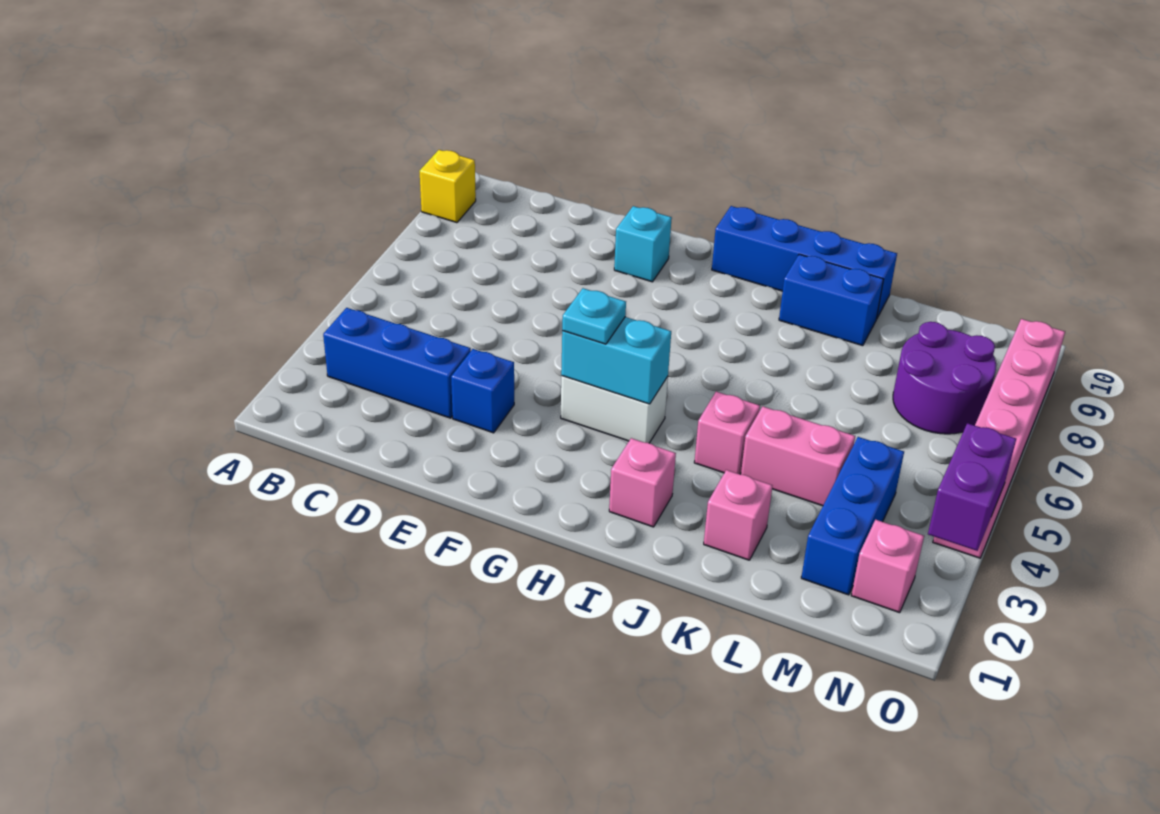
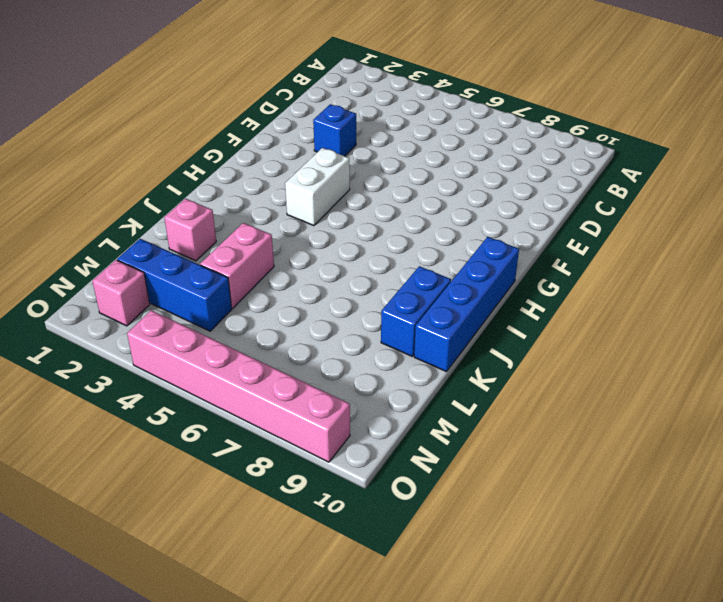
none -> yellow 1x1 brick [420,150,476,223]
none -> blue 1x3 brick [323,308,471,418]
none -> cyan 1x1 brick [614,206,672,282]

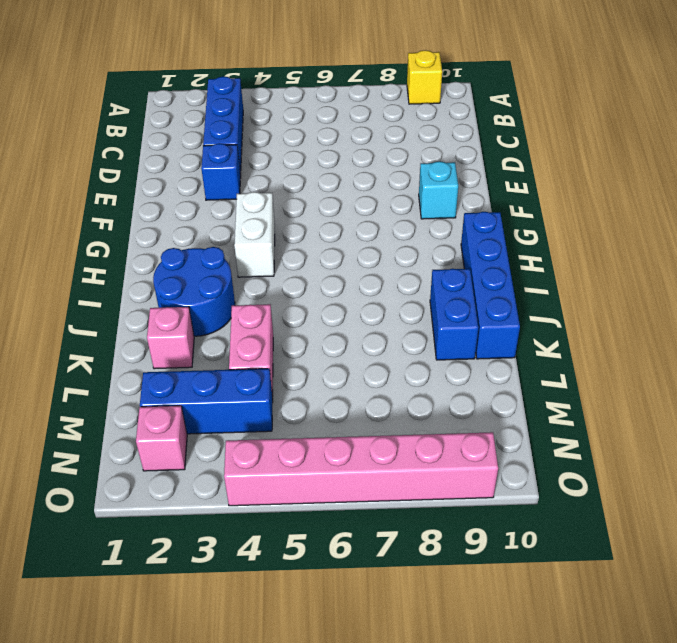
blue 2x2 round brick [153,247,235,336] -> pink 1x1 brick [609,438,676,527]
none -> pink 1x1 brick [694,391,760,474]
none -> purple 2x2 round brick [893,322,996,434]
none -> cyan 1x2 brick [561,317,671,404]

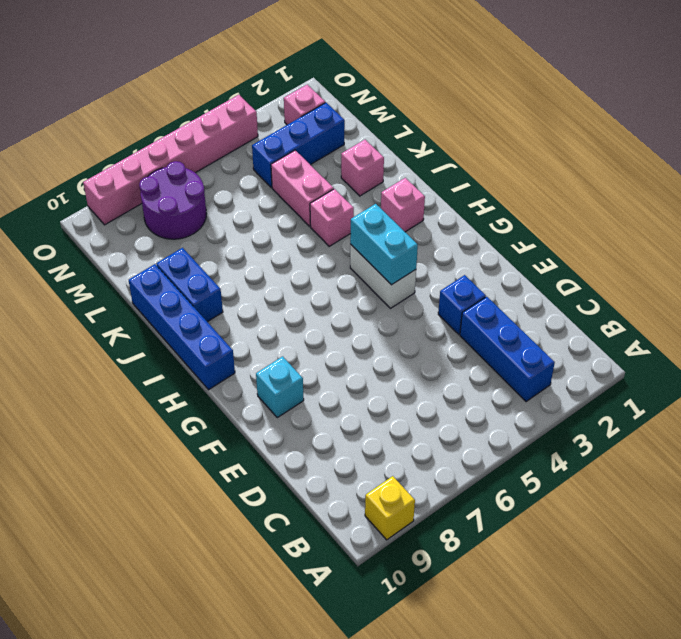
none -> purple 1x2 brick [928,423,1016,551]
none -> cyan 1x1 plate [562,288,626,344]

